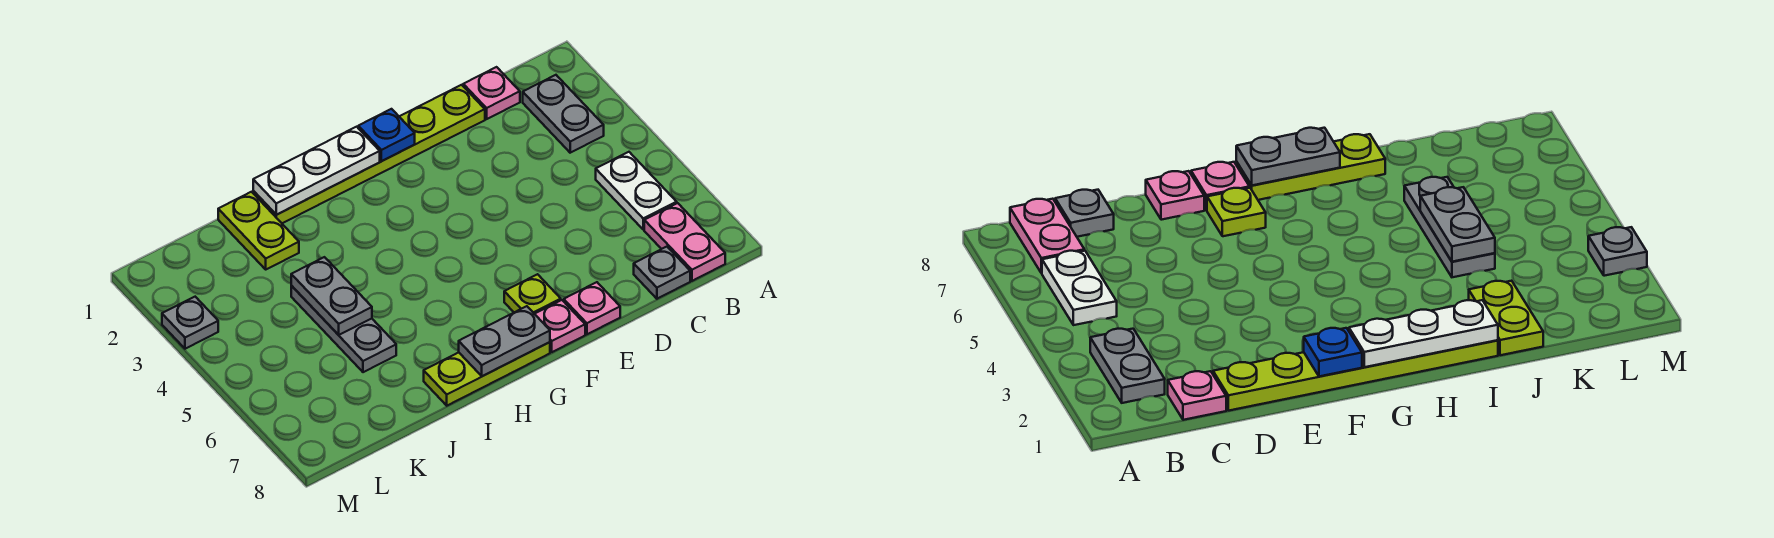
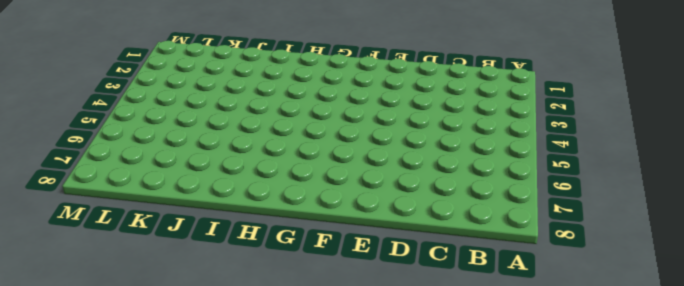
none -> grey 1x2 plate [523,75,604,153]
none -> white 1x2 plate [596,152,677,230]
none -> pink 1x2 plate [644,203,725,281]

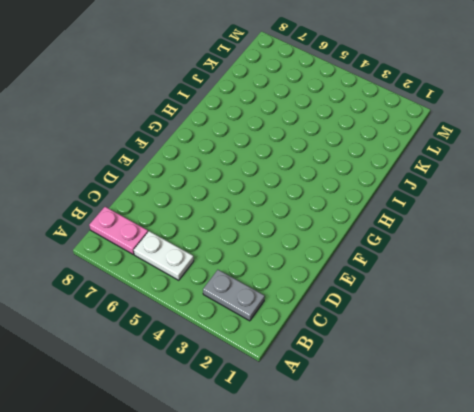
none -> pink 1x1 plate [463,67,520,119]
none -> grey 1x1 plate [634,247,690,299]
none -> lime 1x6 plate [253,85,485,223]

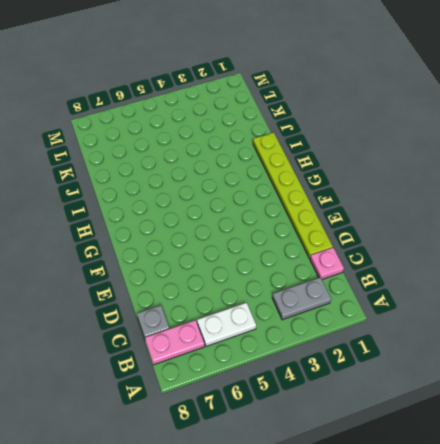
none -> pink 1x1 plate [564,282,620,334]
none -> lime 1x1 plate [504,274,561,314]
none -> pink 1x1 plate [535,300,585,352]

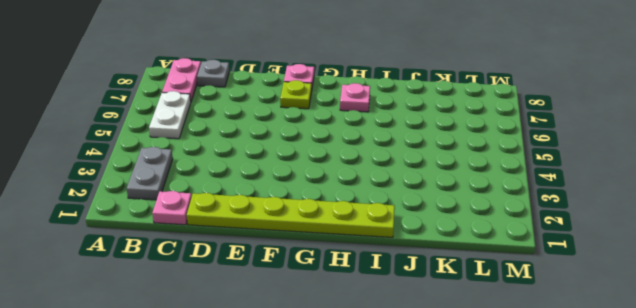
pink 1x1 plate [340,83,370,112] -> pink 1x1 plate moved to [564,282,620,334]
none -> lime 1x3 plate [424,342,550,406]
none -> lime 1x2 plate [218,192,299,269]
none -> grey 1x3 plate [291,286,396,372]

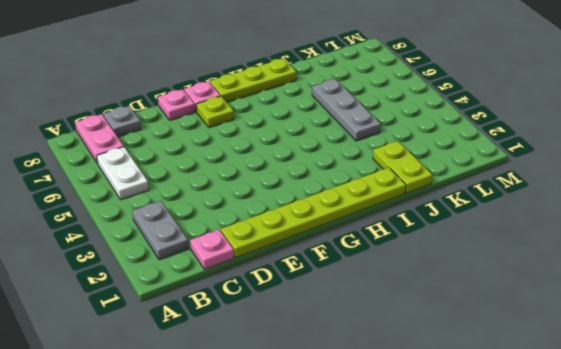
none -> grey 1x1 plate [162,297,218,349]
none -> blue 1x1 plate [358,109,415,161]
none -> white 1x3 plate [253,127,380,215]

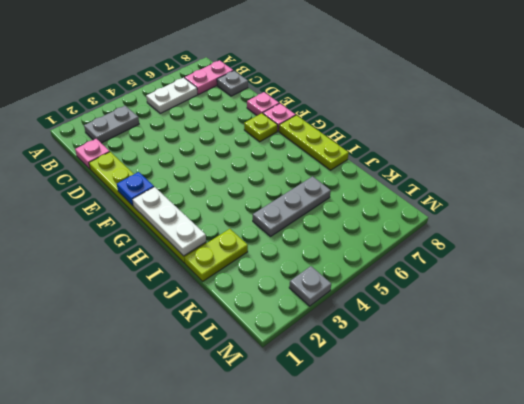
none -> grey 1x2 plate [459,306,550,376]
none -> grey 1x2 plate [291,257,372,335]

